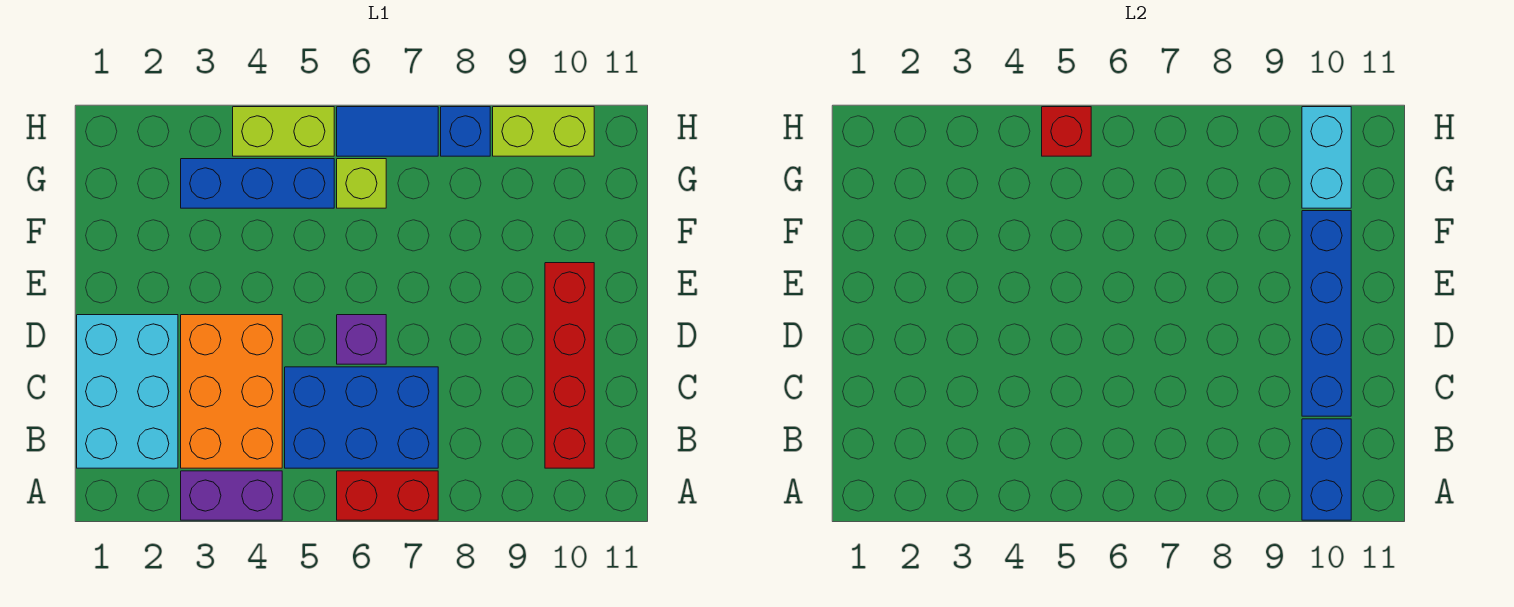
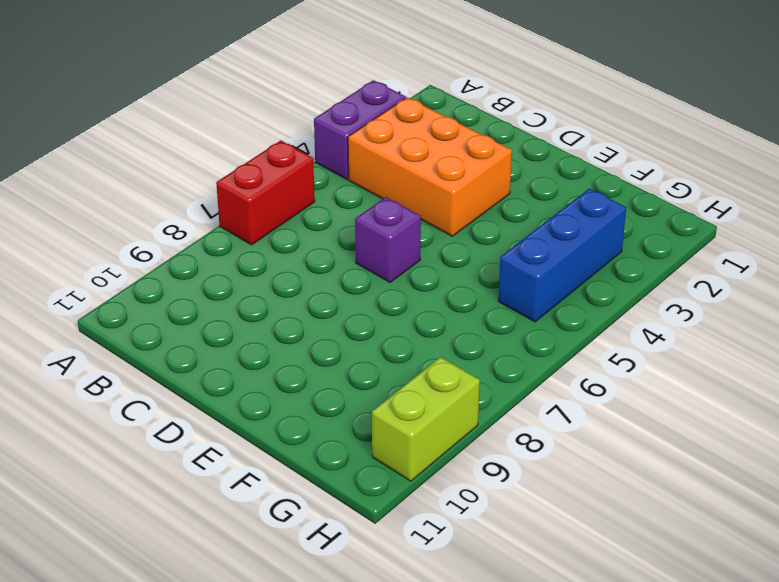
none -> cyan 2x3 brick [77,315,178,468]
none -> blue 2x3 brick [285,367,438,468]
none -> red 1x4 brick [545,263,594,468]

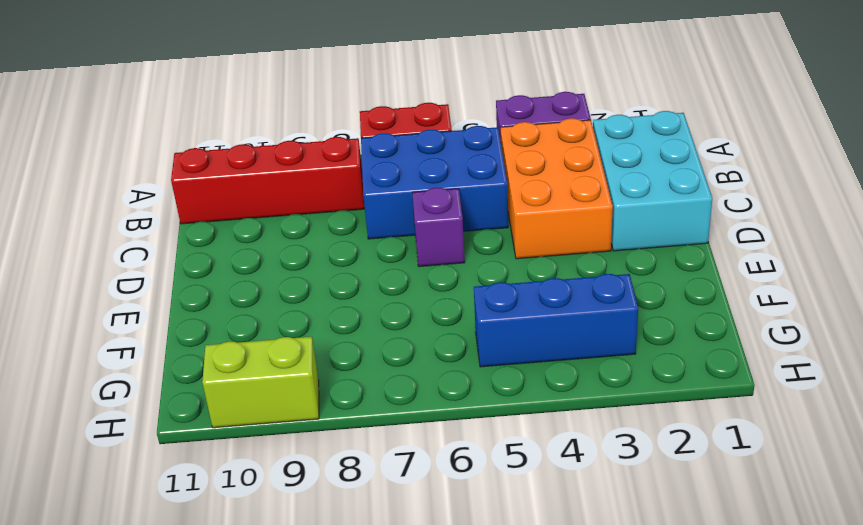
red 1x4 brick [171,137,364,224] -> red 1x4 brick turned to [545,263,594,468]
none -> lime 1x1 brick [337,159,386,208]
none -> lime 1x2 brick [233,107,334,156]
none -> blue 1x2 tile [337,107,438,156]

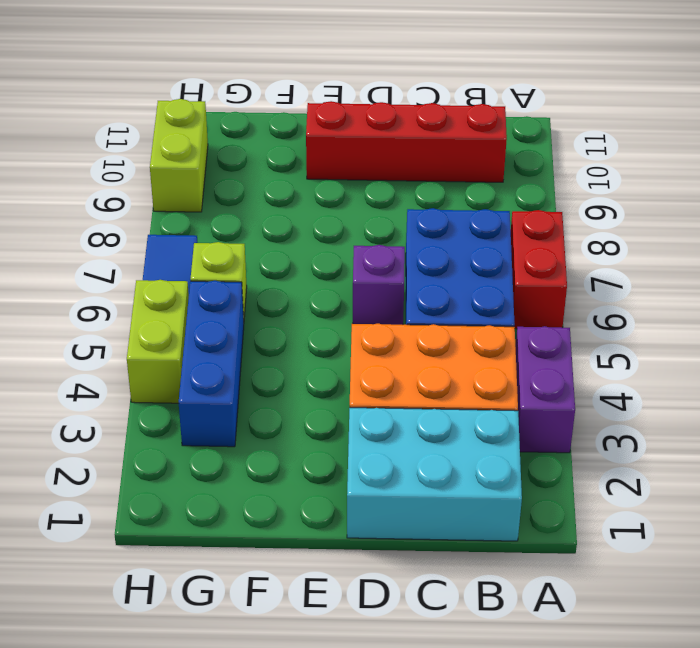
none -> blue 1x1 brick [441,107,490,156]
none -> blue 1x2 brick [1302,419,1351,520]
none -> blue 1x4 brick [1302,211,1351,416]

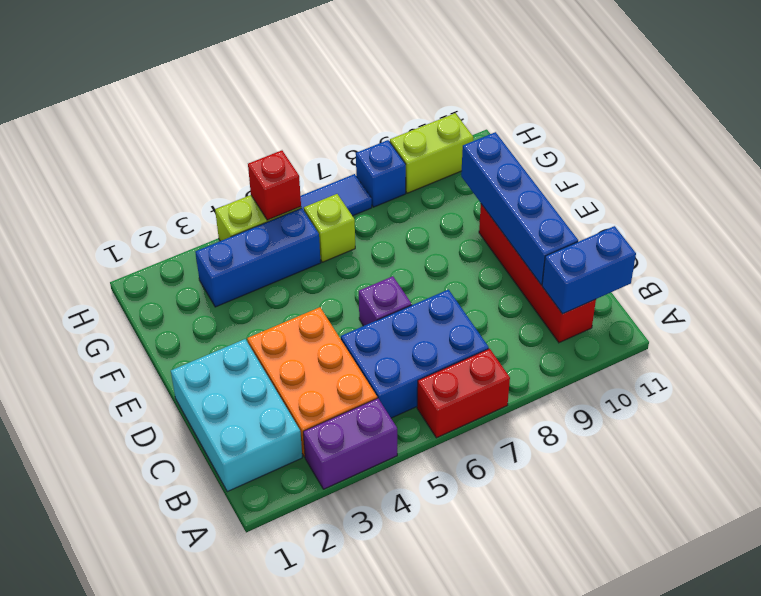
blue 1x2 brick [542,226,636,314] -> blue 1x2 brick turned to [1302,419,1351,520]
none -> cyan 1x2 brick [1302,107,1351,208]

